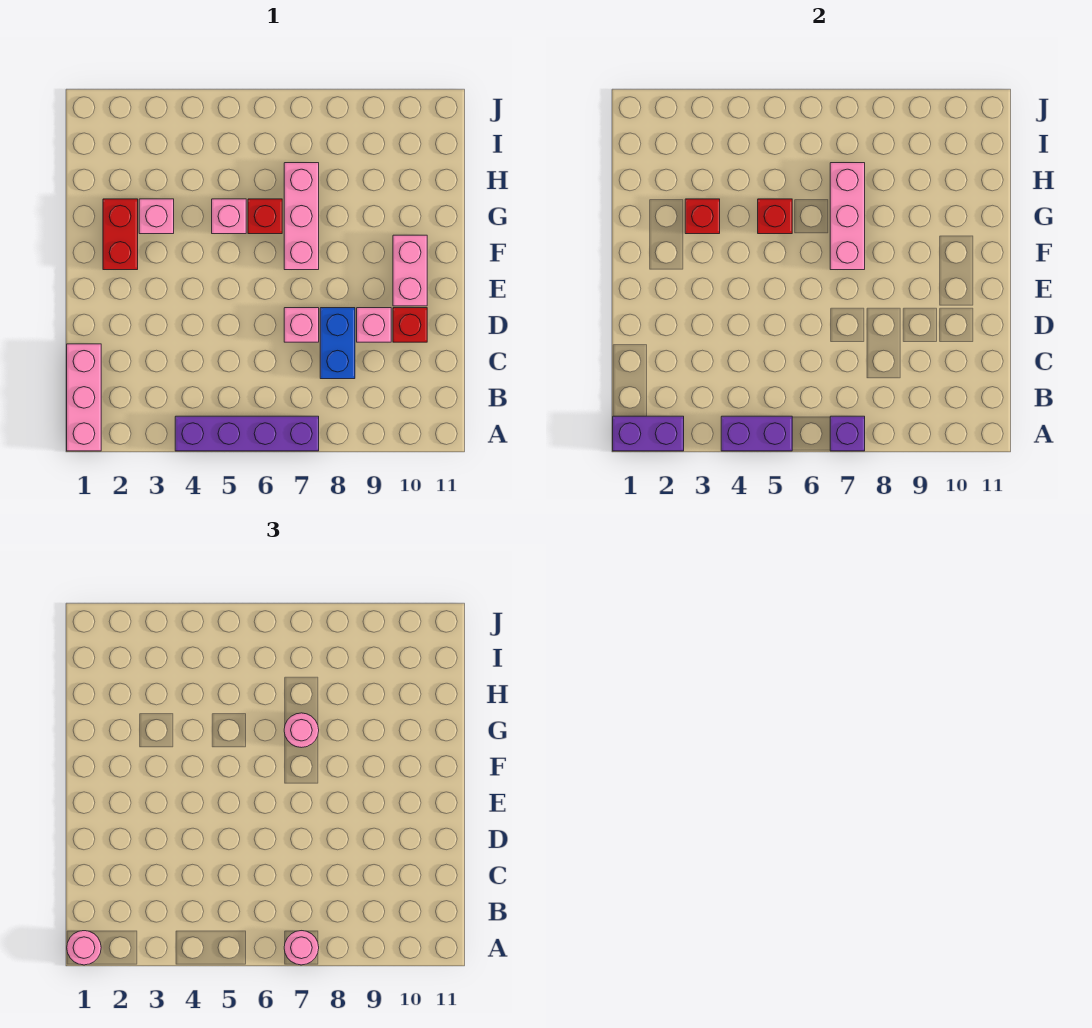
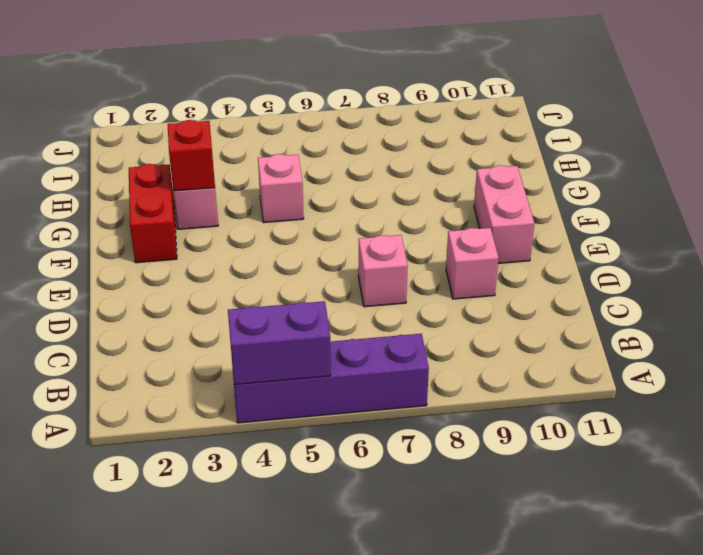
none -> pink 1x3 brick [67,344,101,451]
none -> blue 1x2 brick [320,308,355,379]
none -> red 1x1 brick [393,308,427,342]

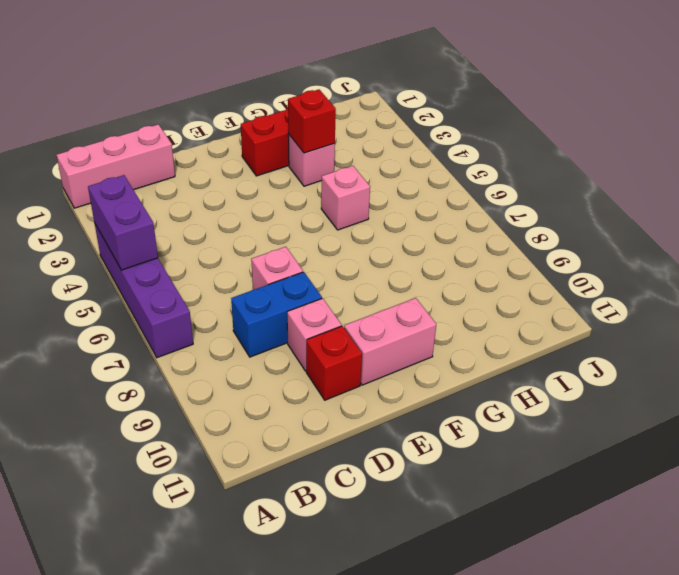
none -> pink 1x3 brick [284,163,319,270]
none -> red 1x1 brick [248,199,282,234]
none -> purple 1x2 brick [613,416,684,451]

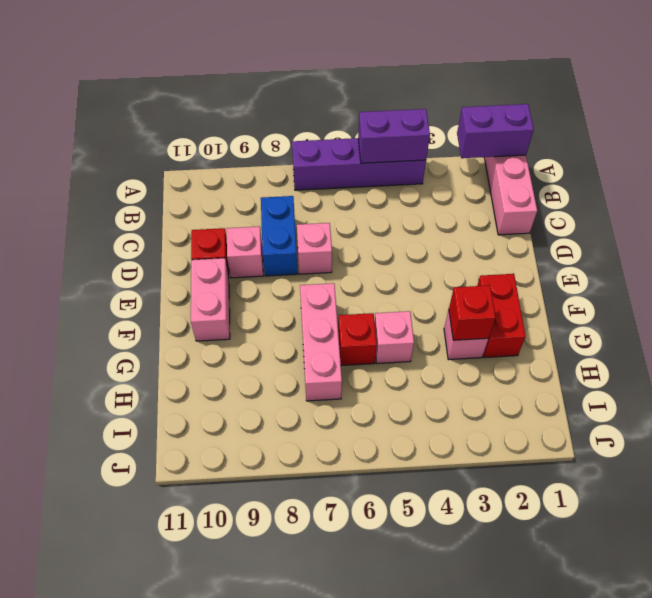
none -> purple 1x1 brick [830,416,865,451]
none -> pink 1x3 brick [830,163,865,270]
none -> red 1x1 brick [758,199,792,234]

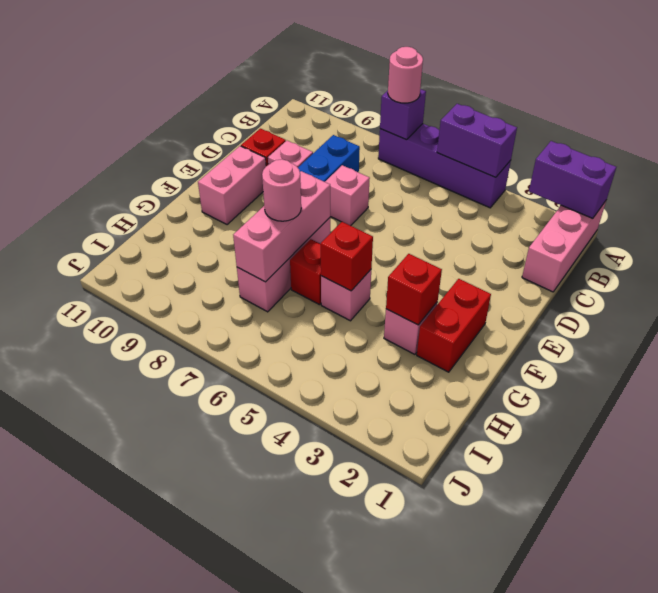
none -> pink 1x1 round brick [67,931,101,965]

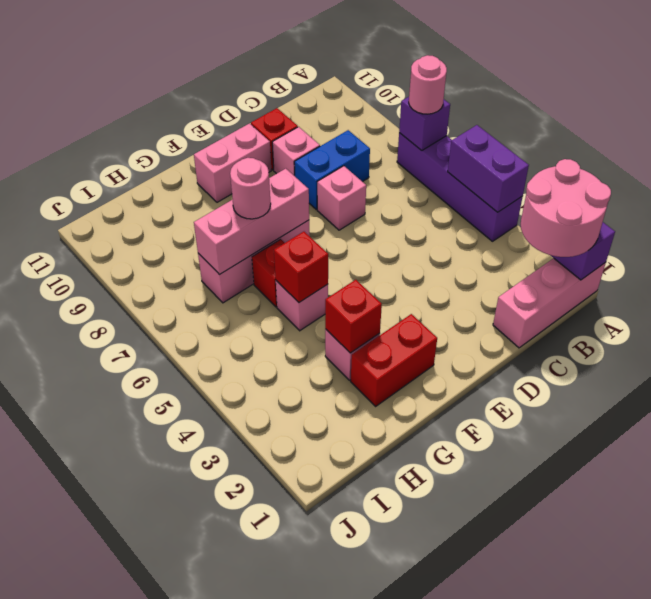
pink 2x2 round brick [521,159,611,257] -> pink 1x1 round brick [67,931,101,965]

